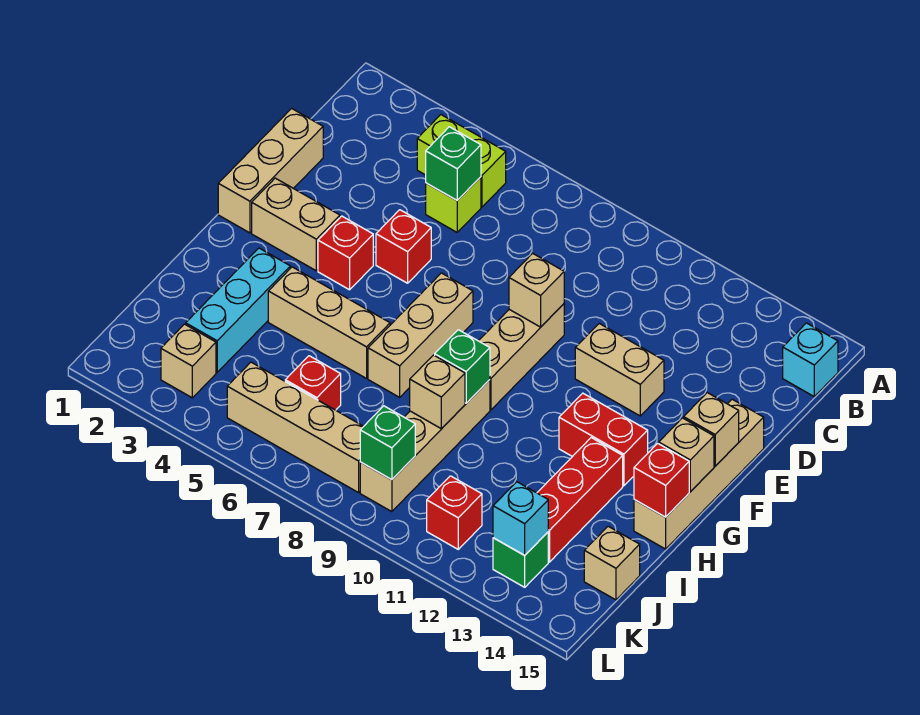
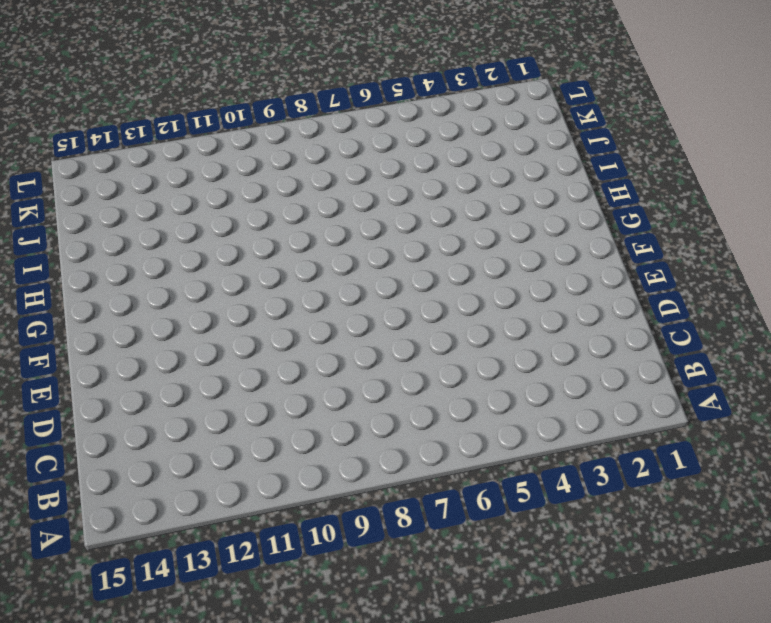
none -> lime 1x2 brick [417,115,506,207]
none -> cyan 1x1 brick [783,323,838,396]
none -> lime 1x1 brick [426,177,481,232]
none -> tan 1x3 brick [218,108,323,233]

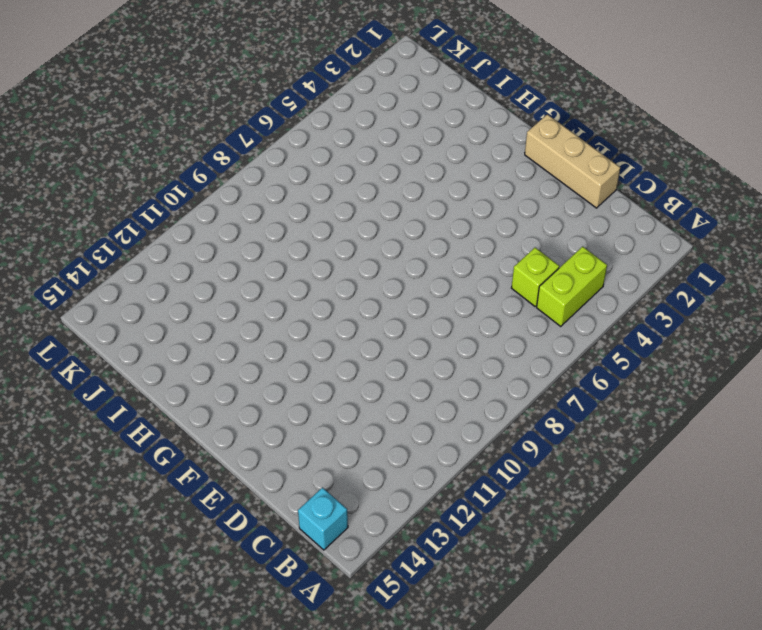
none -> red 1x1 brick [376,210,431,283]
none -> tan 1x3 brick [479,304,564,410]
none -> tan 1x2 brick [575,324,664,416]
none -> tan 1x4 brick [634,399,764,549]

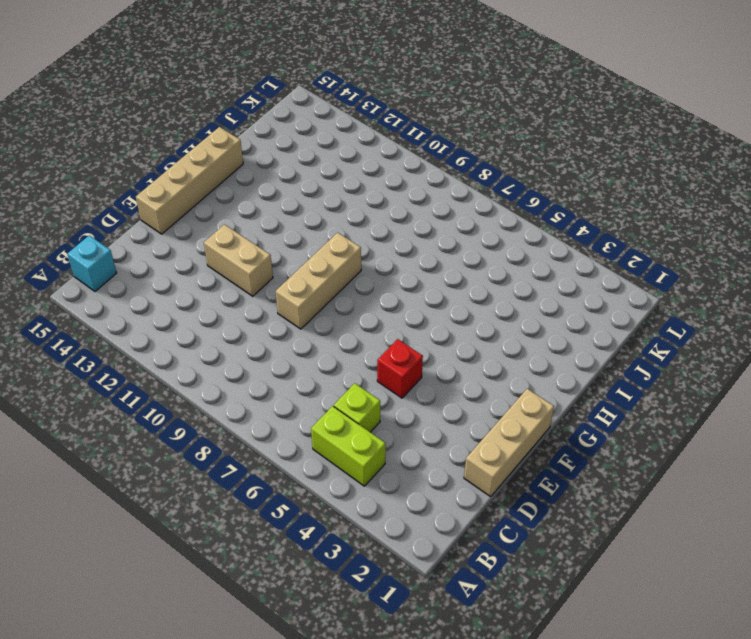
none -> tan 1x2 brick [252,178,340,271]
none -> red 1x1 brick [318,216,373,290]
none -> tan 1x3 brick [368,273,473,397]
none -> red 1x2 brick [559,393,648,486]

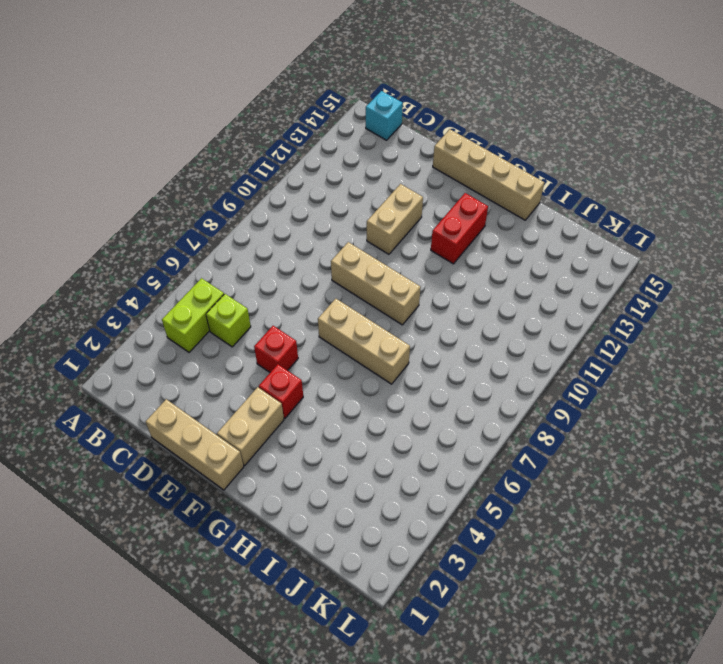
none -> cyan 1x3 brick [186,248,290,372]
none -> tan 1x3 brick [268,267,390,378]
none -> tan 1x4 brick [360,380,490,512]
none -> red 1x3 brick [537,438,623,562]

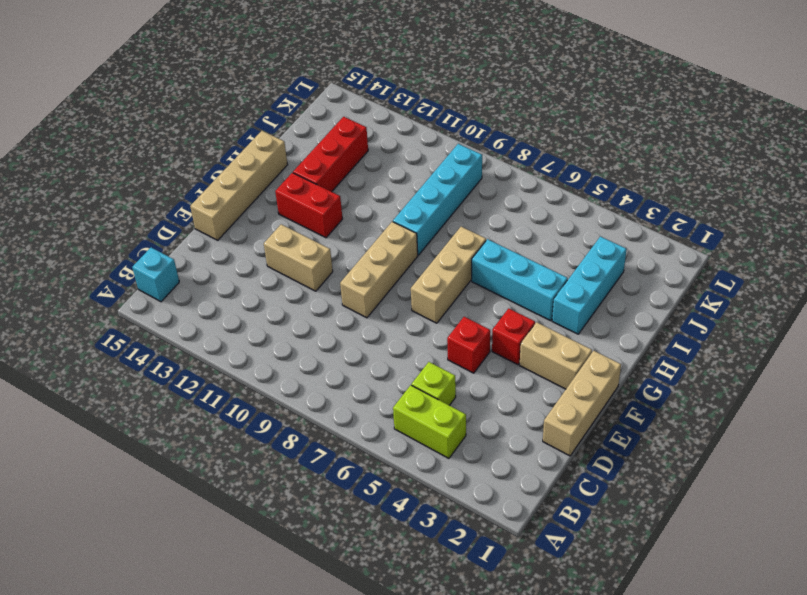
cyan 1x3 brick [472,239,568,321] -> tan 1x3 brick [268,267,390,378]
cyan 1x4 brick [393,144,482,255] -> tan 1x4 brick [360,380,490,512]
none -> red 1x1 brick [285,356,341,410]
none -> tan 1x1 brick [584,526,640,600]
none -> tan 1x1 brick [161,324,216,398]
none -> tan 1x4 brick [227,362,364,493]

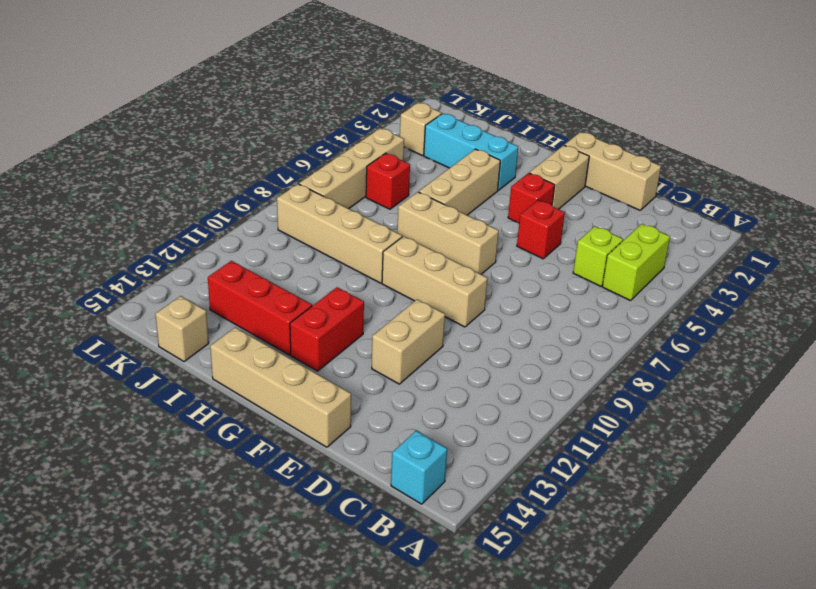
none -> red 1x1 brick [427,476,482,549]
none -> green 1x1 brick [493,532,548,587]
none -> green 1x1 brick [426,127,481,200]
none -> tan 1x1 brick [509,253,564,327]

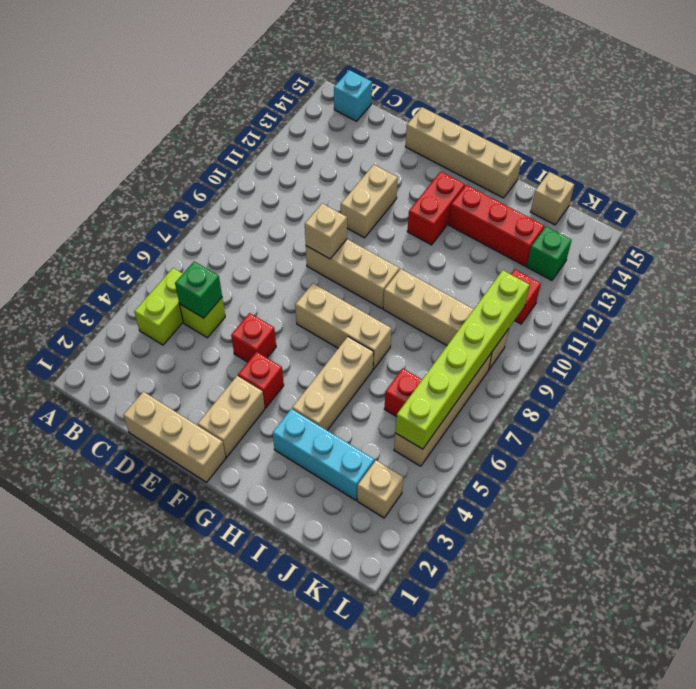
lime 1x6 brick [395,270,530,449] -> green 1x1 brick [360,406,415,480]
none -> tan 1x1 brick [684,393,739,466]
none -> tan 1x1 brick [659,418,714,492]
none -> green 1x1 brick [435,330,490,403]
none -> red 1x1 brick [634,443,689,517]

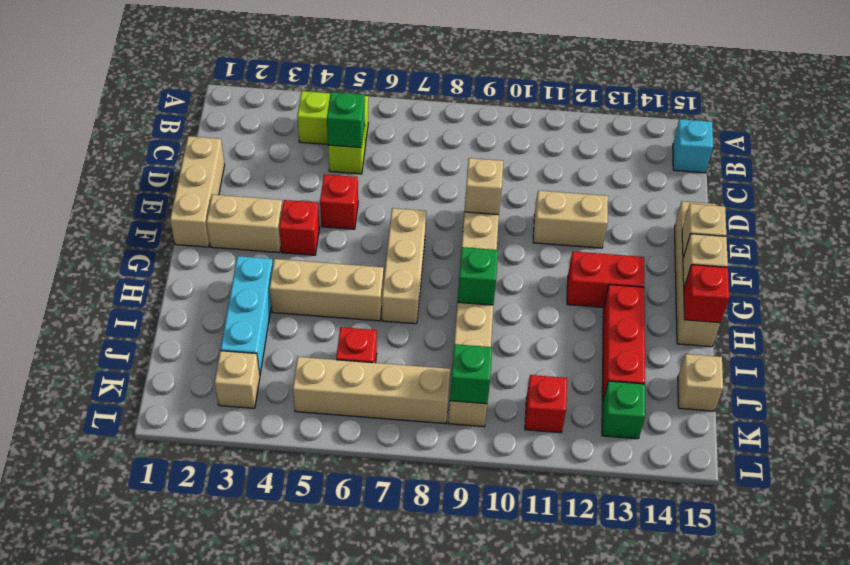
none -> tan 1x1 brick [410,355,465,429]
none -> cyan 1x1 brick [493,482,548,555]

